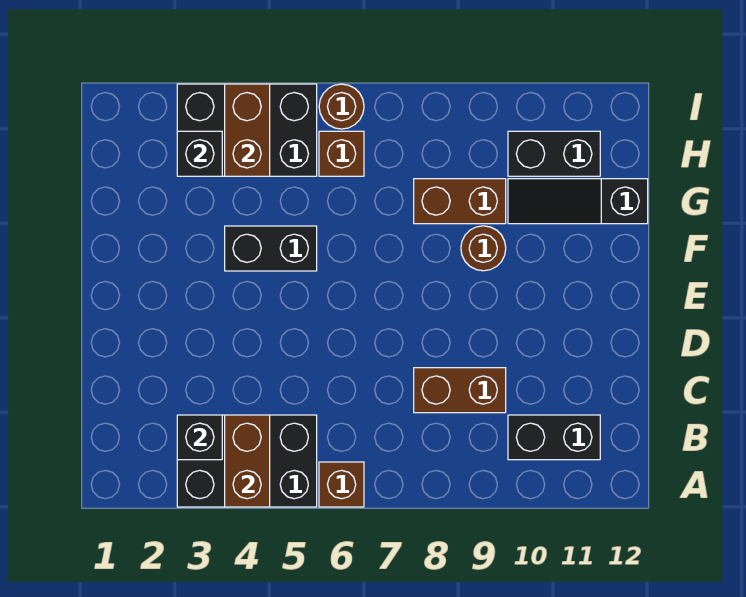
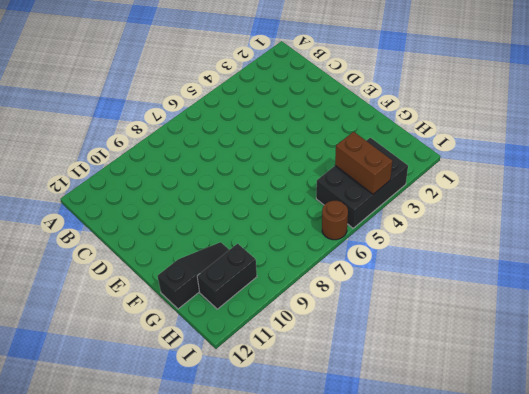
none -> black 2x3 brick [177,415,317,507]
none -> brown 1x1 brick [319,462,364,507]
none -> black 1x2 brick [508,415,600,460]

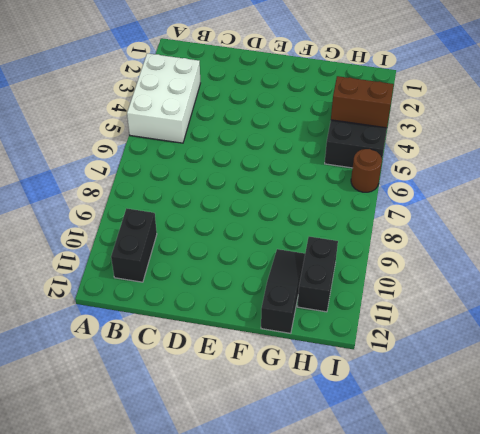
white 2x3 brick [127,53,200,143] -> black 2x3 brick [177,415,317,507]
none -> brown 1x1 brick [319,462,364,507]
none -> brown 1x2 brick [414,368,506,413]
none -> black 1x2 brick [225,226,317,271]

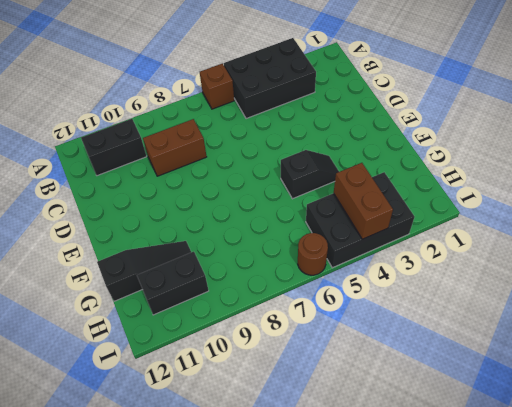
black 1x2 slope [281,150,339,199] -> black 1x2 brick [225,226,317,271]
none -> brown 1x1 round brick [461,226,506,271]
none -> brown 1x2 brick [414,179,506,224]
none -> brown 1x1 brick [319,131,364,176]

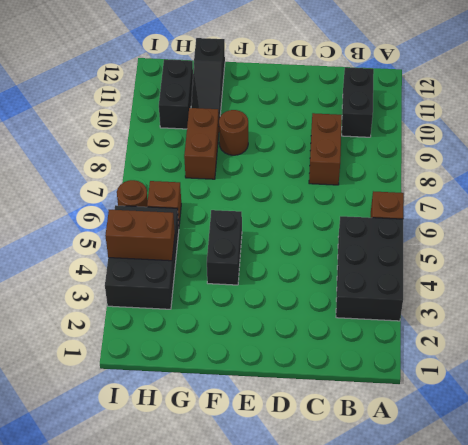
none -> brown 1x2 brick [225,415,270,507]
none -> black 1x1 brick [177,415,222,460]
none -> black 1x1 brick [177,131,222,176]

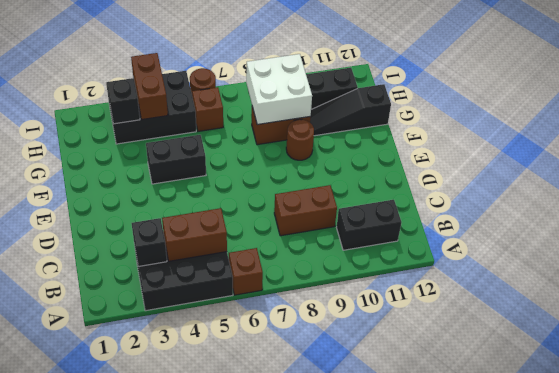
brown 1x2 brick [162,208,227,261] -> brown 1x2 brick turned to [225,415,270,507]
white 2x2 brick [246,54,312,125] -> none

